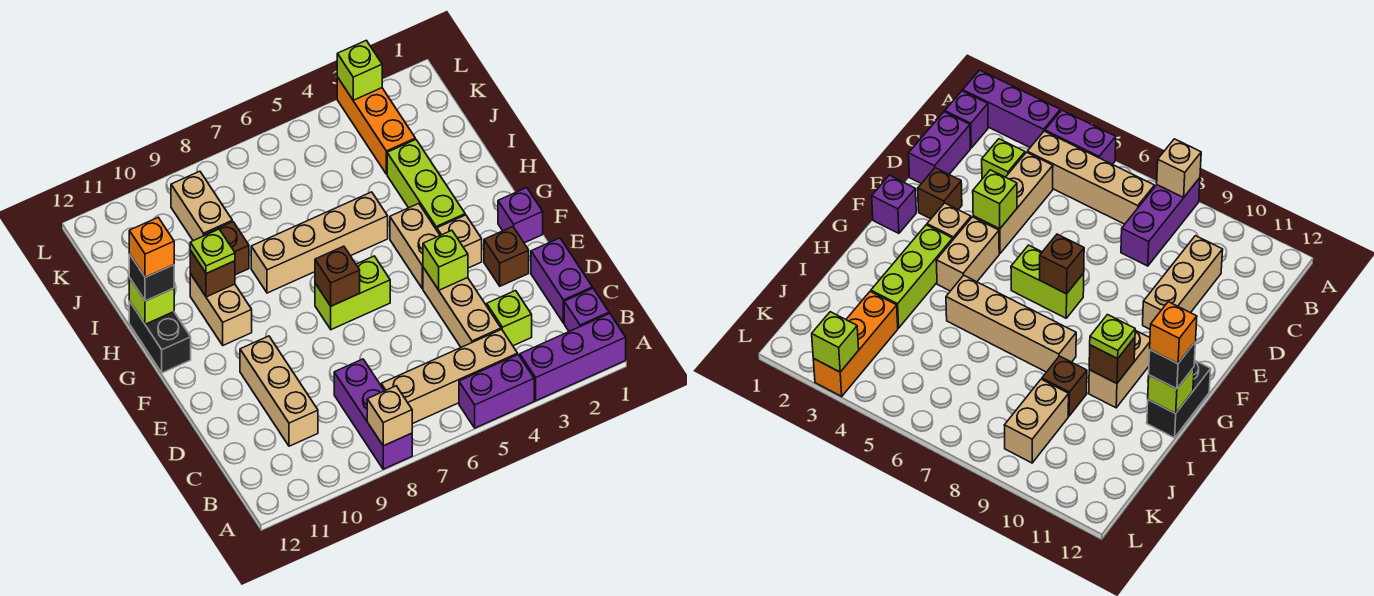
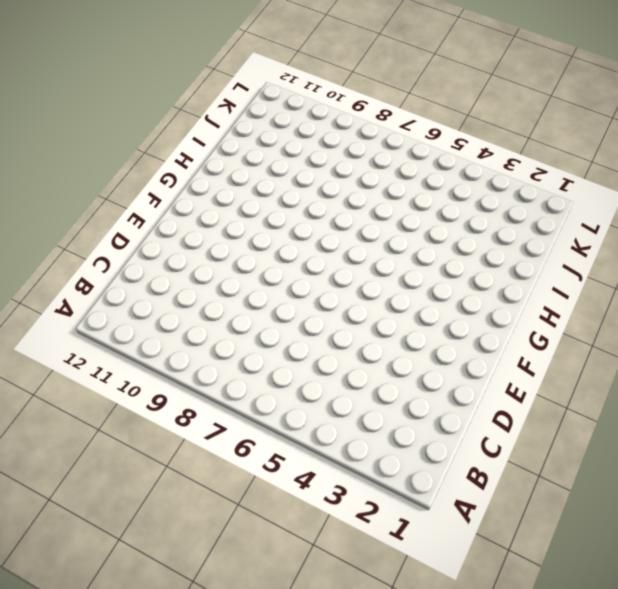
none -> purple 1x3 brick [520,314,626,401]
none -> purple 1x2 brick [459,355,534,428]
none -> purple 1x3 brick [334,359,412,469]
none -> purple 1x1 brick [564,288,609,331]

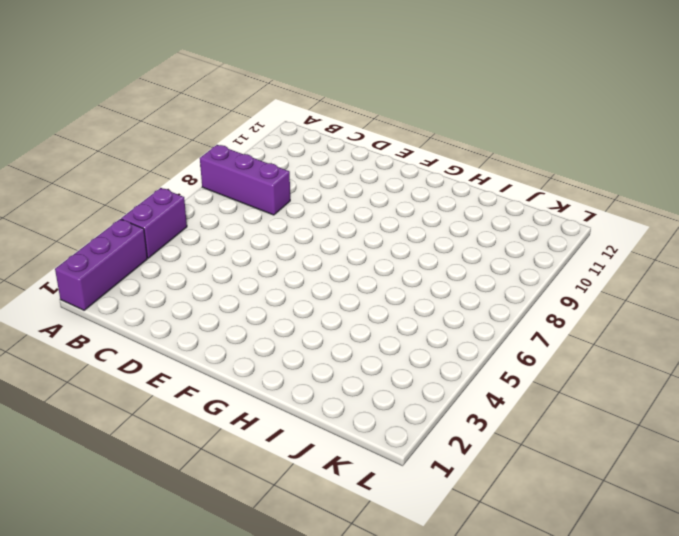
none -> purple 1x1 brick [564,288,609,331]
none -> tan 1x4 brick [381,329,518,424]
none -> purple 1x2 brick [531,238,592,323]
none -> lime 1x1 brick [487,291,532,346]

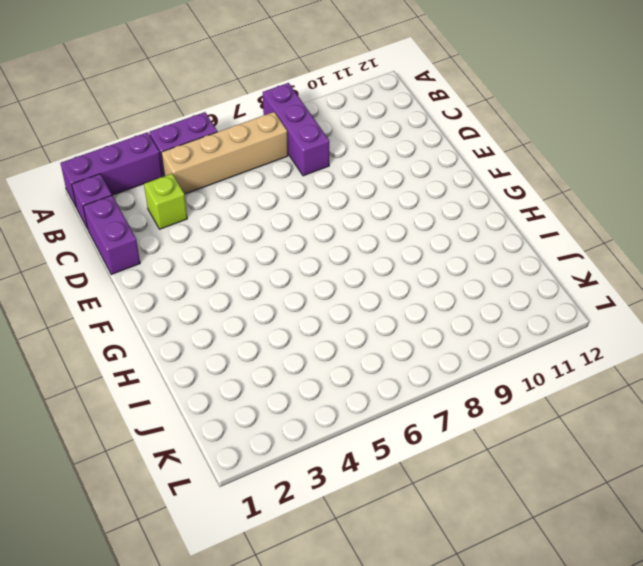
none -> tan 1x3 brick [423,267,501,347]
none -> tan 1x3 brick [240,336,318,446]
none -> brown 1x1 brick [484,227,529,286]
none -> purple 1x1 brick [498,188,543,243]

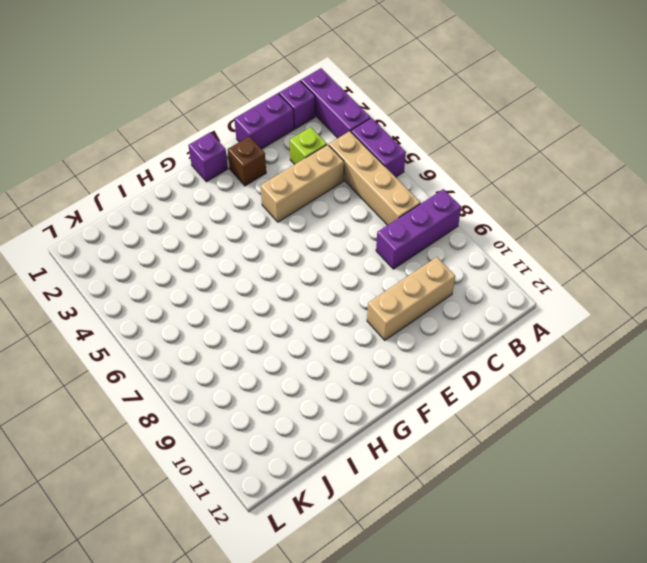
none -> tan 1x1 brick [437,215,482,268]
none -> tan 1x2 brick [390,204,440,289]
none -> lime 1x2 brick [315,256,390,330]
none -> lime 1x3 brick [387,139,465,230]

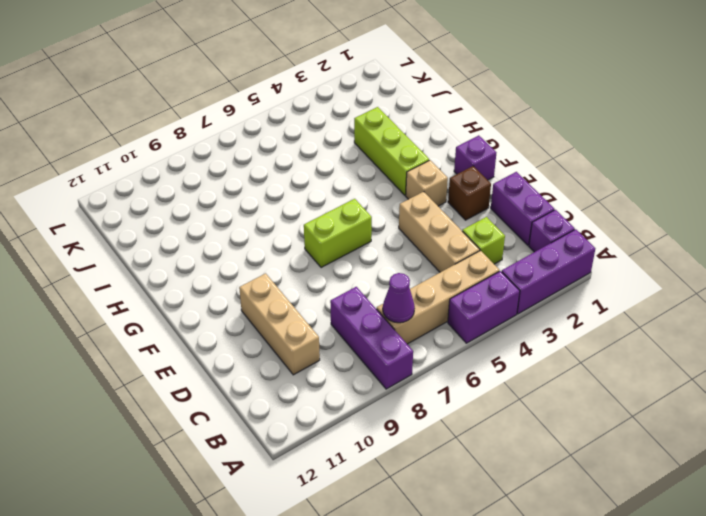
purple 1x1 cone [383,273,415,323] -> none
none -> tan 1x2 brick [390,204,440,289]
none -> tan 1x2 brick [190,274,252,345]
none -> black 1x2 brick [129,301,191,373]
none -> tan 1x4 brick [251,192,388,293]

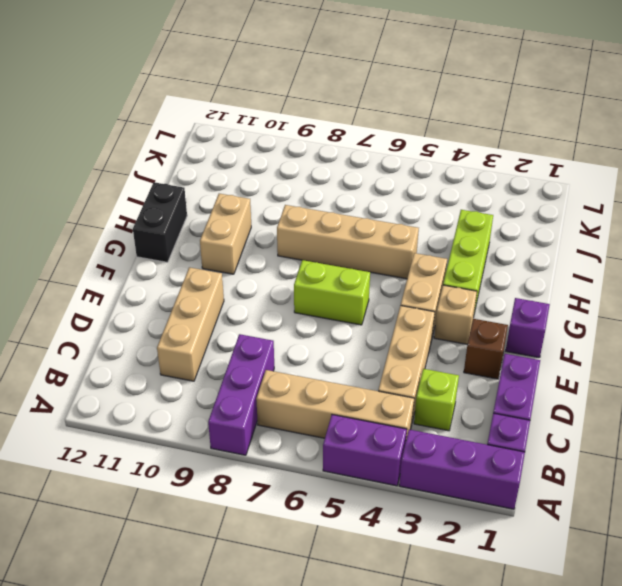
none -> brown 1x1 brick [204,222,249,275]
none -> orange 1x3 brick [337,77,415,174]
none -> tan 1x2 brick [171,171,232,241]
none -> tan 1x1 brick [367,386,412,446]

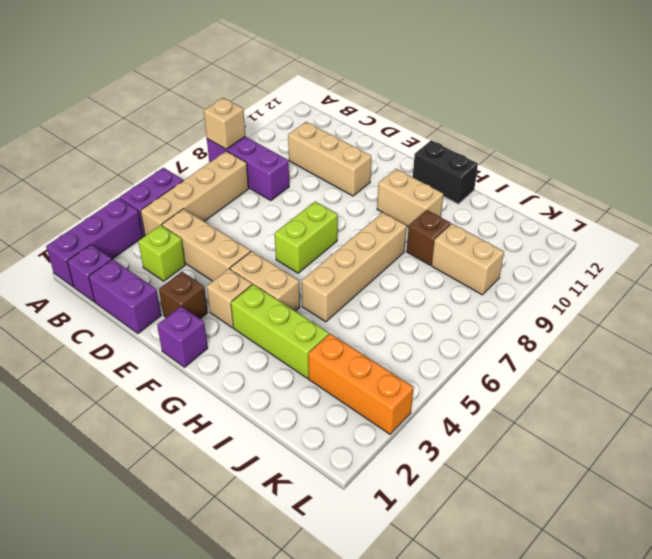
none -> lime 1x1 brick [423,230,468,290]
none -> brown 1x1 brick [315,246,360,306]
none -> brown 1x1 brick [190,250,235,297]
none -> lime 1x1 brick [129,278,174,324]

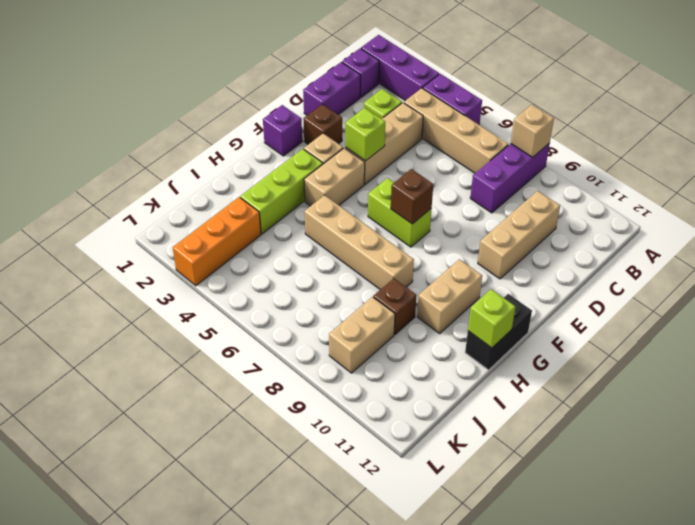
none -> brown 1x1 brick [190,250,235,297]
none -> lime 1x1 brick [337,40,382,100]
none -> lime 1x1 plate [190,229,235,274]
none -> black 1x1 brick [129,254,174,301]

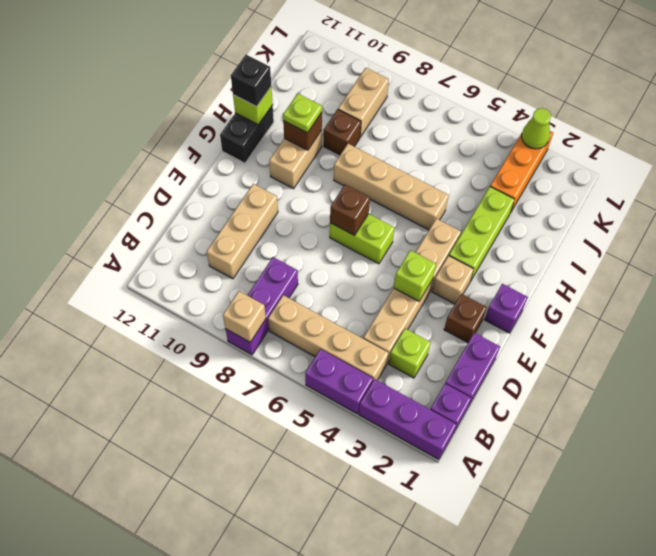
lime 1x1 cone [522,108,551,149] -> lime 1x1 brick [337,40,382,100]
none -> orange 1x1 brick [129,218,174,277]

